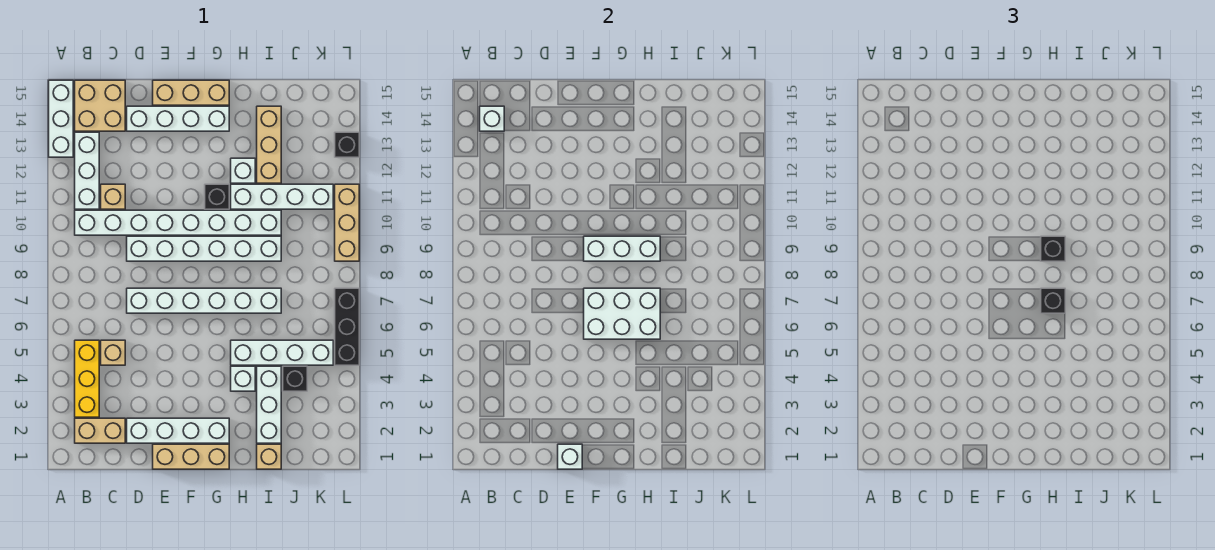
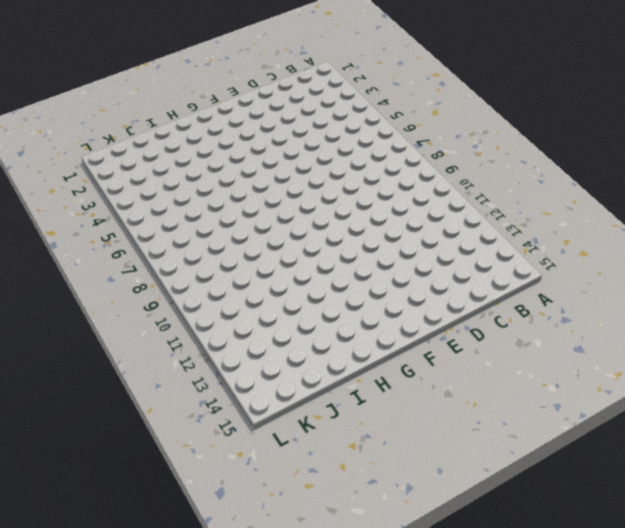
none -> white 1x3 brick [49,80,73,157]
none -> tan 1x2 brick [75,418,125,443]
none -> yellow 1x3 brick [75,340,99,417]
none -> white 1x8 brick [75,210,281,235]

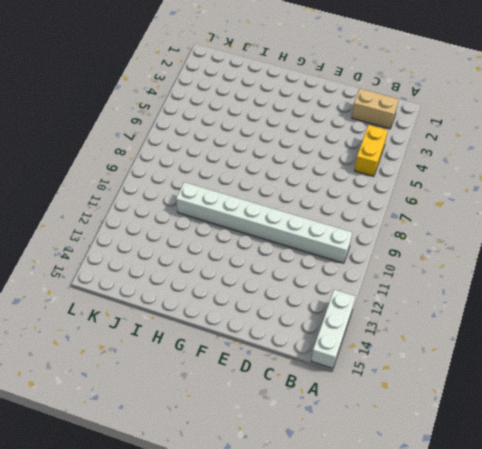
yellow 1x2 brick [355,125,388,176] -> yellow 1x3 brick [75,340,99,417]
none -> white 1x3 brick [75,132,99,209]
none -> tan 2x2 brick [75,80,125,131]
none -> tan 1x1 brick [101,340,125,365]
none -> tan 1x1 brick [101,184,125,209]

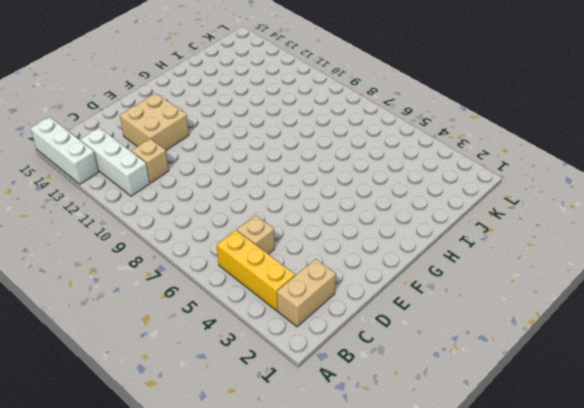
tan 2x2 brick [120,93,189,150] -> tan 2x2 brick moved to [75,80,125,131]
none -> white 1x8 brick [75,210,281,235]
none -> white 1x4 brick [127,418,229,443]
none -> white 1x6 brick [127,288,281,313]
none -> white 1x6 brick [127,236,281,261]

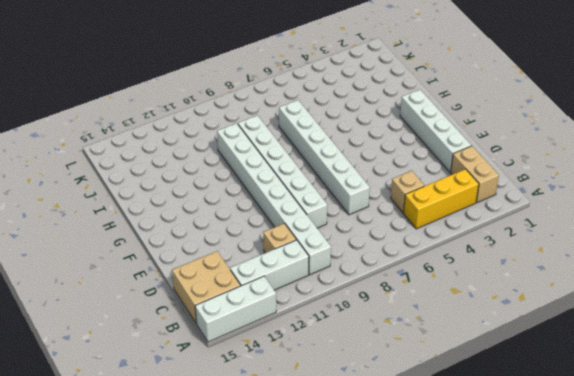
none -> white 1x4 brick [127,106,229,131]
none -> tan 1x3 brick [153,444,229,469]
none -> tan 1x3 brick [153,80,229,105]
none -> black 1x1 brick [205,184,229,209]

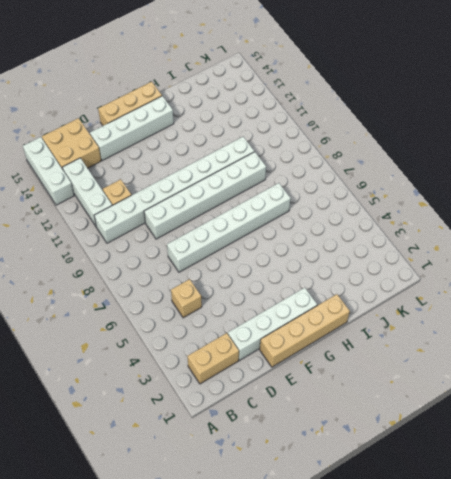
tan 1x4 brick [260,294,350,367] -> tan 1x3 brick [153,444,229,469]
none -> yellow 1x3 brick [75,340,99,417]
none -> black 1x1 brick [205,184,229,209]
none -> white 1x1 brick [231,366,255,391]
none -> white 1x4 brick [231,340,333,365]

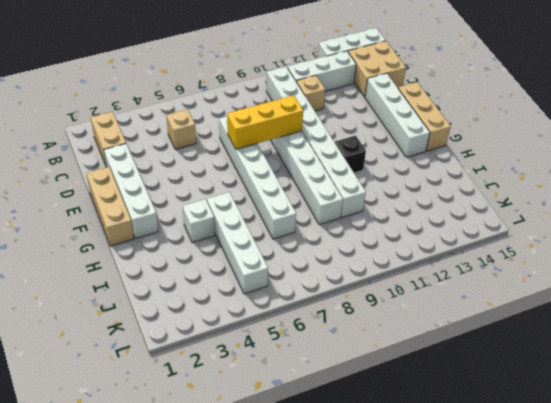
yellow 1x3 brick [227,95,303,149] -> yellow 1x3 brick moved to [75,340,99,417]
none -> white 1x4 brick [231,184,333,209]
none -> white 1x1 brick [231,158,255,183]
none -> tan 1x1 brick [257,444,281,469]
none -> white 1x3 brick [257,366,281,443]

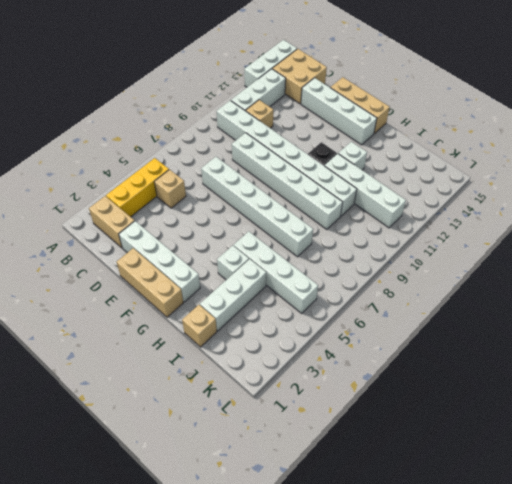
none -> tan 1x3 brick [257,106,281,183]
none -> black 1x1 brick [283,366,307,391]
none -> black 1x3 brick [335,288,359,365]
none -> tan 1x3 brick [335,184,359,261]

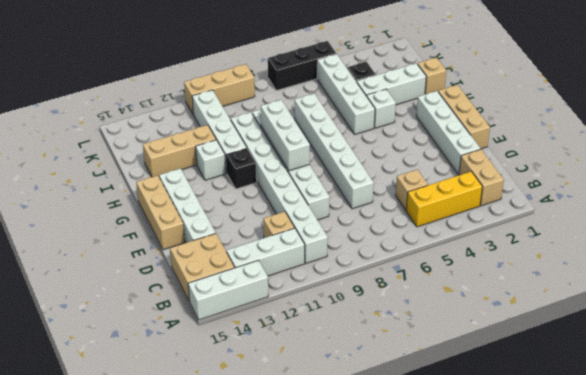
none -> black 1x1 brick [335,132,359,157]
none -> white 1x1 brick [480,106,504,131]
none -> white 1x1 brick [558,444,582,469]
none -> white 2x3 brick [584,288,660,339]

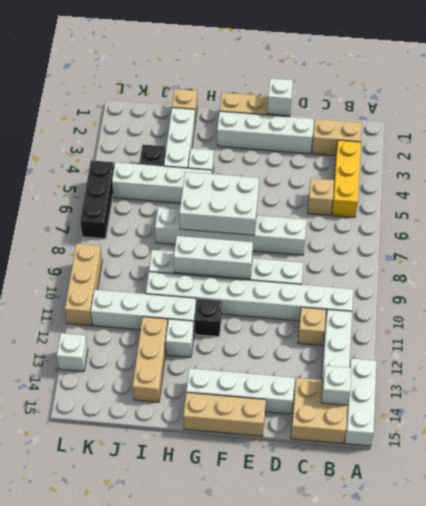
white 1x1 brick [57,333,88,372] -> black 1x1 brick [335,132,359,157]
none -> black 1x1 brick [1041,288,1065,313]
none -> black 1x1 brick [1041,236,1065,261]

